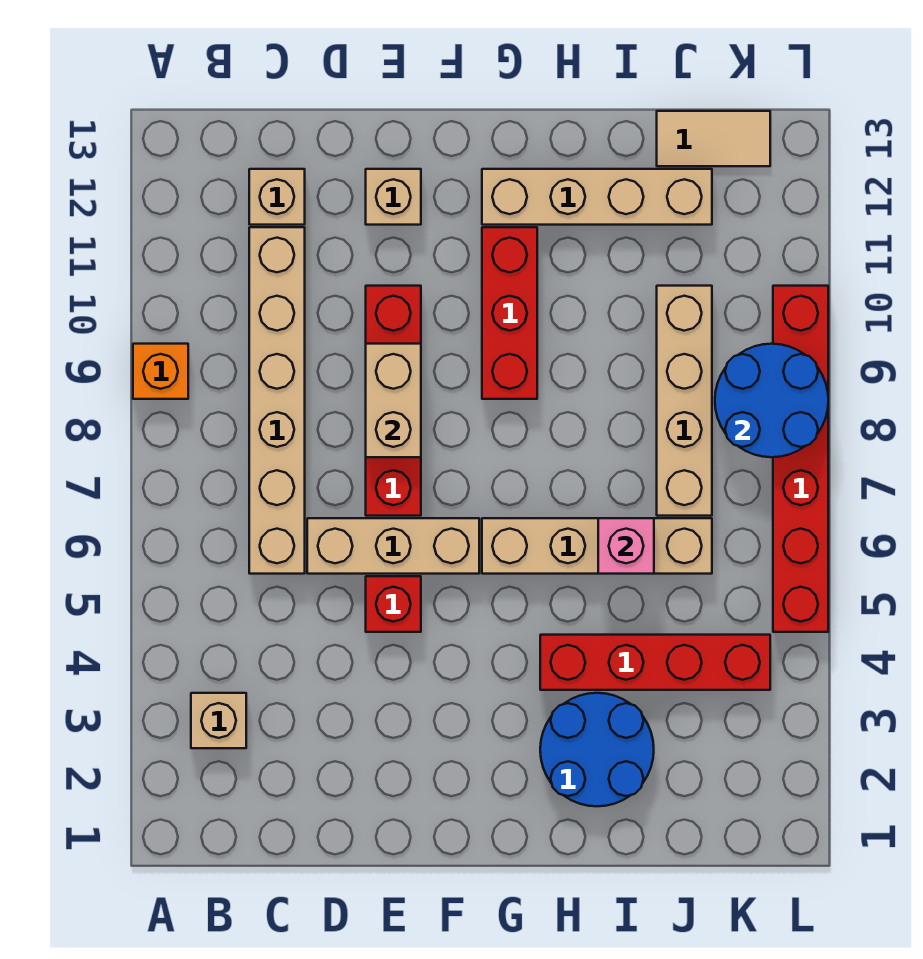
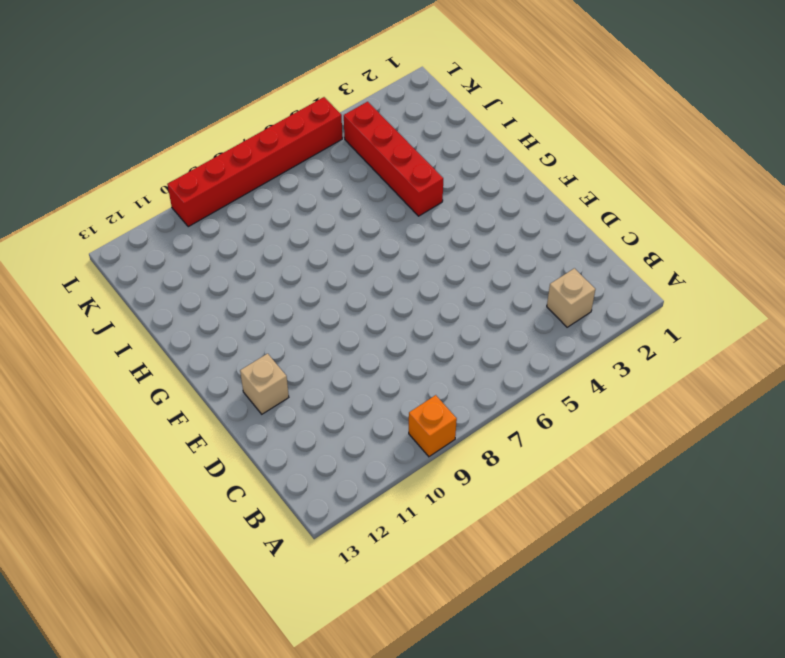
none -> tan 1x6 brick [249,227,305,574]
none -> tan 1x1 brick [249,169,305,225]
none -> tan 1x3 brick [307,518,479,574]

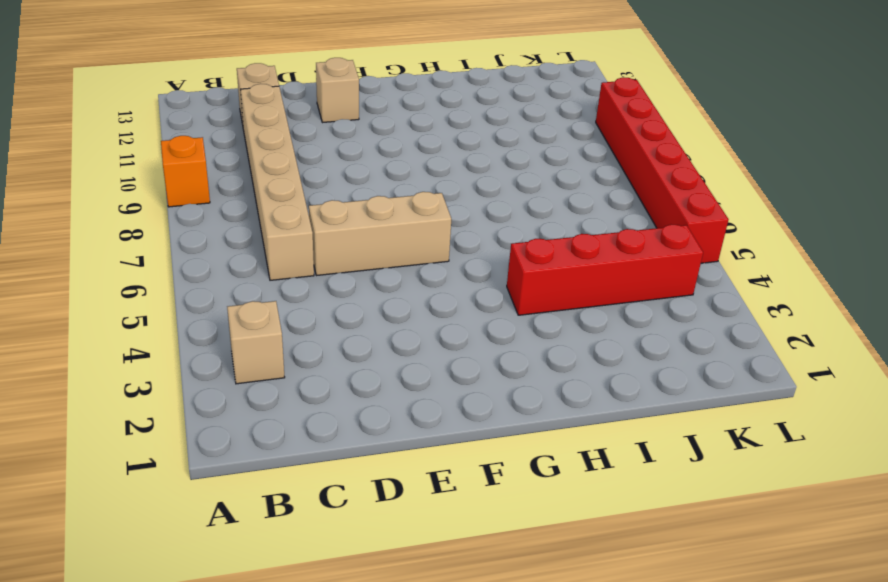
none -> red 1x1 brick [366,576,421,632]
none -> red 1x4 brick [366,286,421,516]
none -> tan 1x4 brick [482,518,712,574]

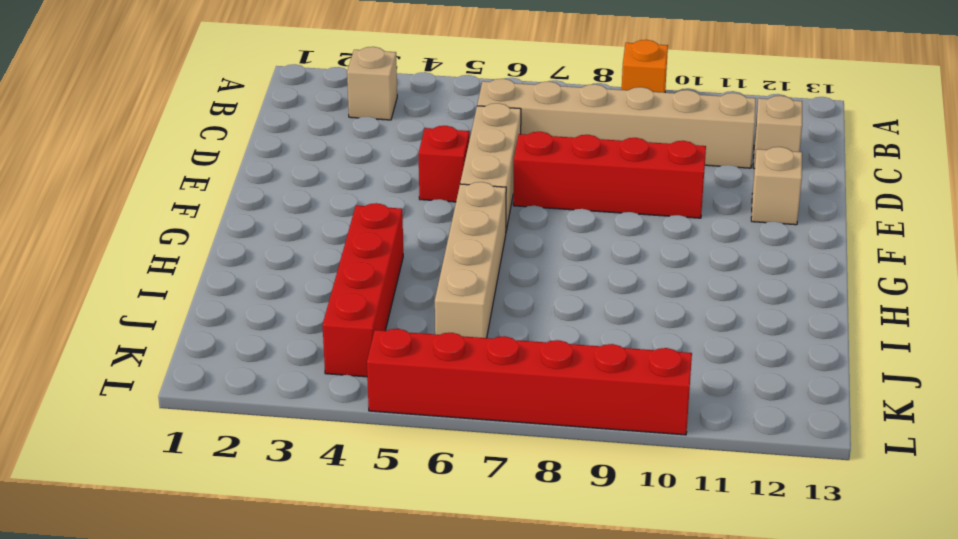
none -> red 1x3 brick [482,227,537,399]
none -> tan 1x4 brick [482,169,712,225]
none -> blue 2x2 round brick [540,693,654,806]

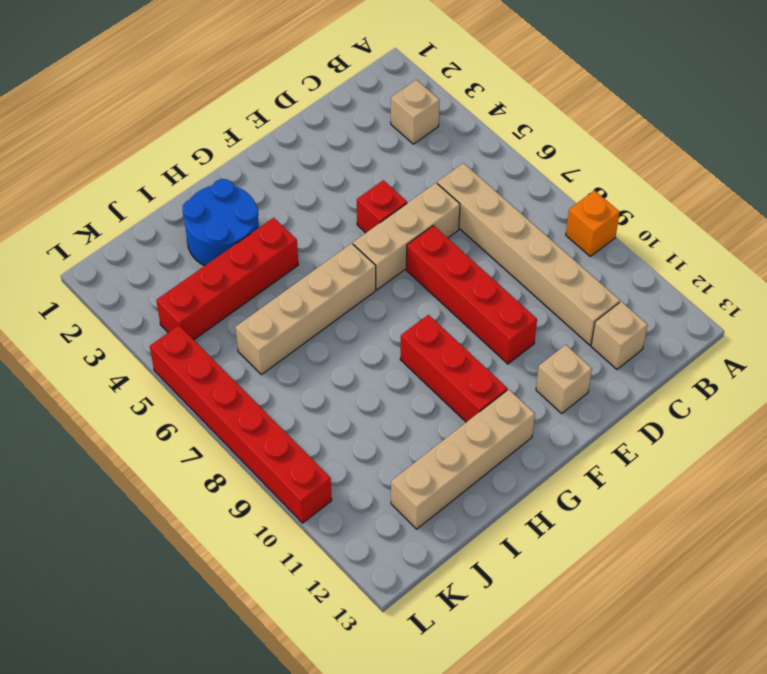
none -> tan 1x4 brick [657,286,712,516]
none -> tan 1x2 tile [657,111,770,166]
none -> tan 1x2 brick [366,344,421,457]

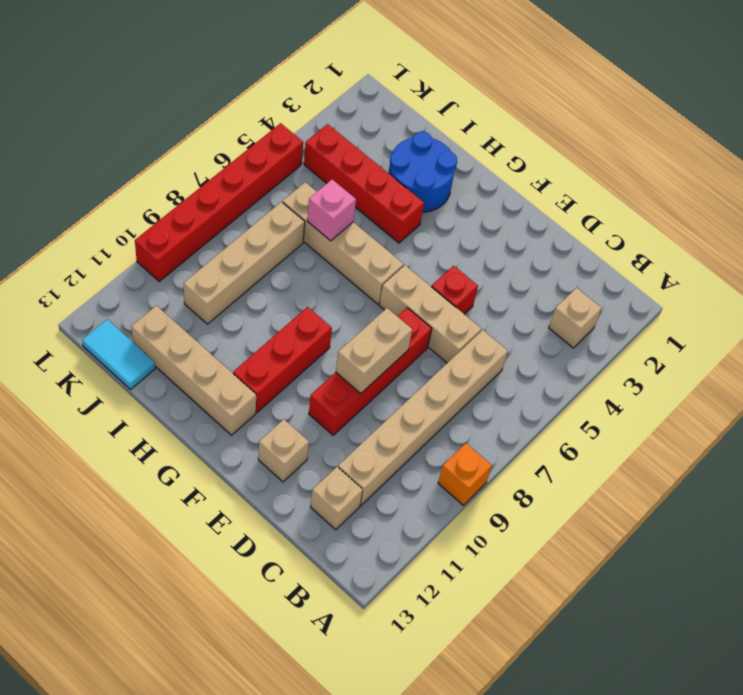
cyan 1x2 tile [82,319,155,389] -> tan 1x2 tile [657,111,770,166]
none -> blue 2x2 round brick [715,344,828,457]

